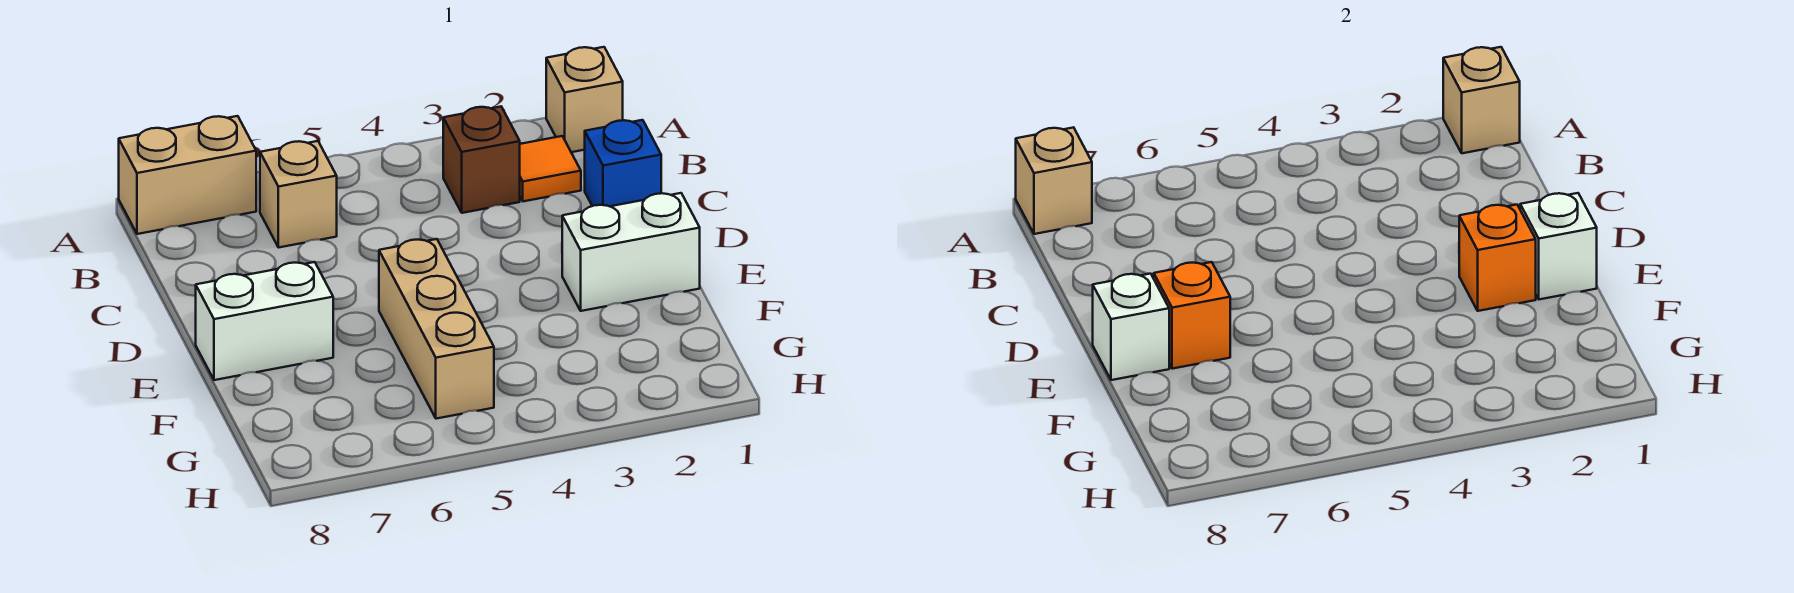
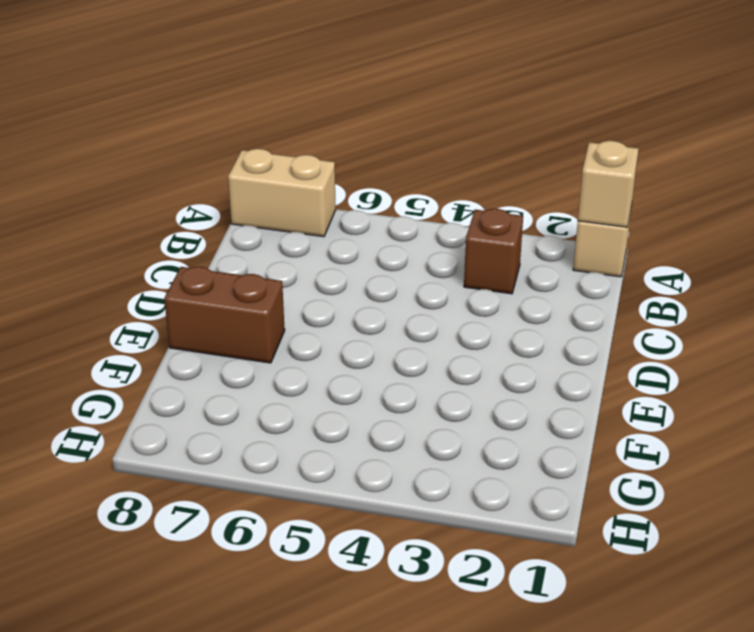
brown 1x2 brick [164,267,285,363] -> white 1x2 brick [196,262,333,380]
none -> orange 1x1 tile [520,136,581,201]
none -> tan 1x1 brick [260,141,337,248]
none -> blue 1x1 brick [585,120,661,206]

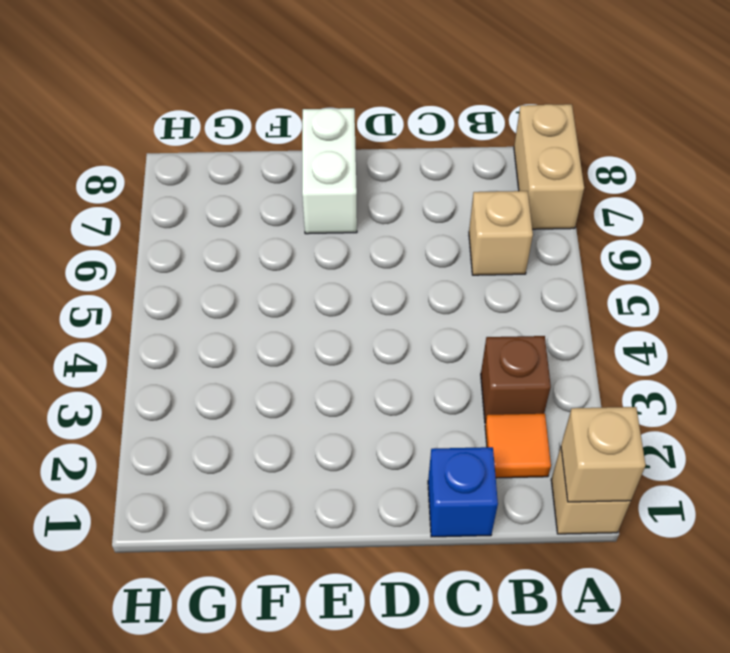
none -> white 1x2 brick [562,193,700,311]
none -> tan 1x3 brick [379,239,494,419]
none -> tan 1x1 brick [1016,127,1092,234]

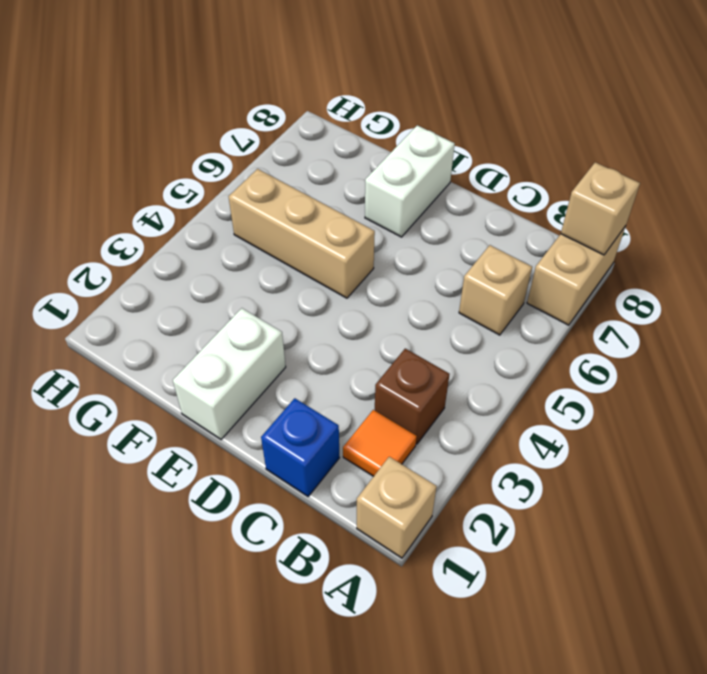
none -> tan 1x1 brick [1443,47,1520,153]
none -> white 1x1 brick [1520,193,1597,299]
none -> orange 1x1 brick [1459,205,1536,311]

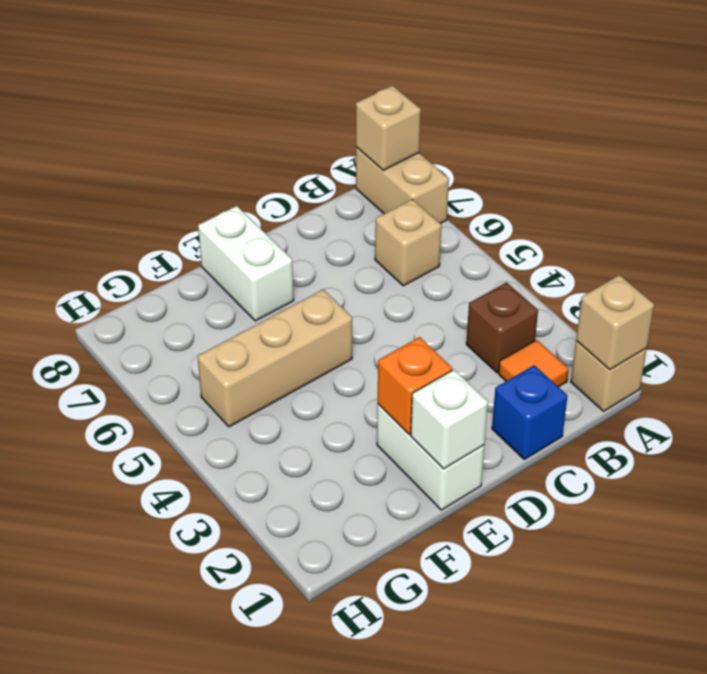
none -> orange 1x1 brick [1154,262,1230,369]
none -> white 1x1 brick [1093,274,1169,380]

